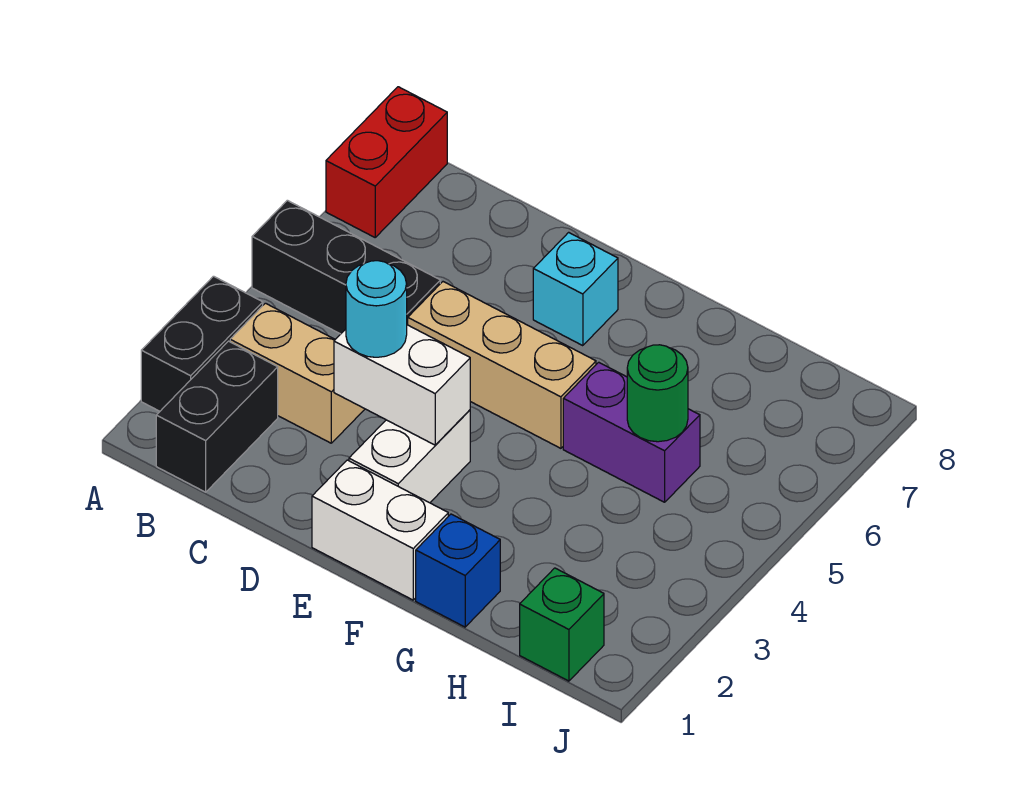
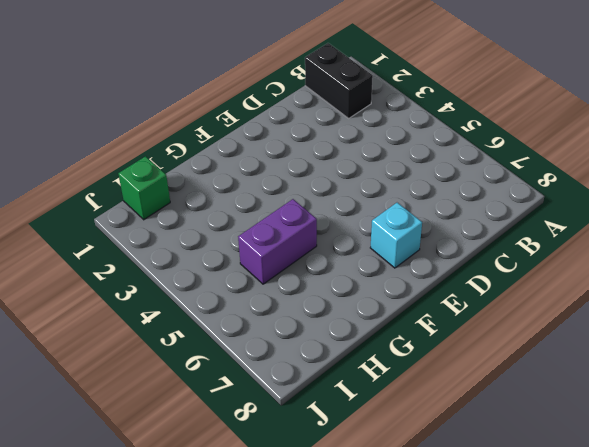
none -> black 1x2 brick [141,276,263,411]
none -> black 1x3 brick [252,200,440,334]
none -> red 1x2 brick [326,87,447,237]

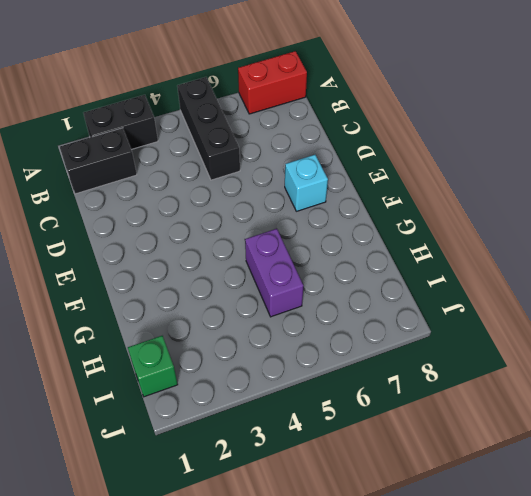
none -> tan 1x2 brick [230,303,365,443]
none -> tan 1x3 brick [408,282,596,448]
none -> white 1x2 brick [312,460,448,600]

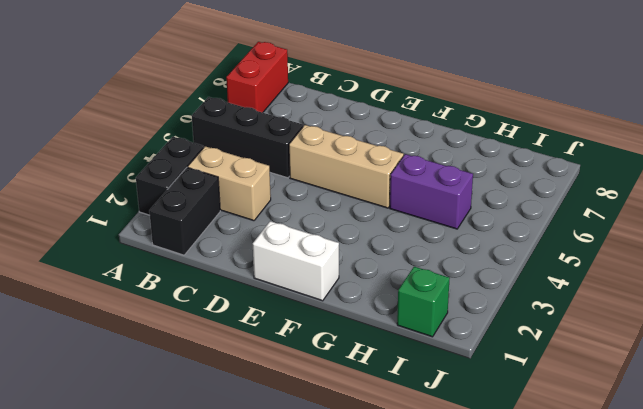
none -> white 1x2 brick [349,410,470,503]
none -> cyan 1x1 brick [533,232,618,346]
none -> blue 1x1 brick [416,514,500,627]

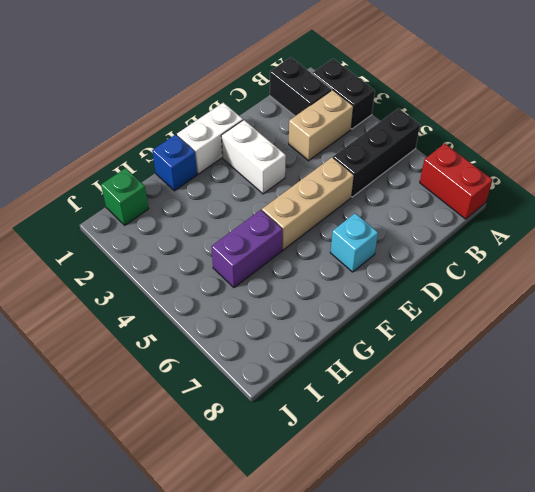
none -> white 1x2 brick [334,325,470,445]
none -> green 1x1 round brick [627,345,688,442]
none -> cyan 1x1 round brick [346,261,407,357]

